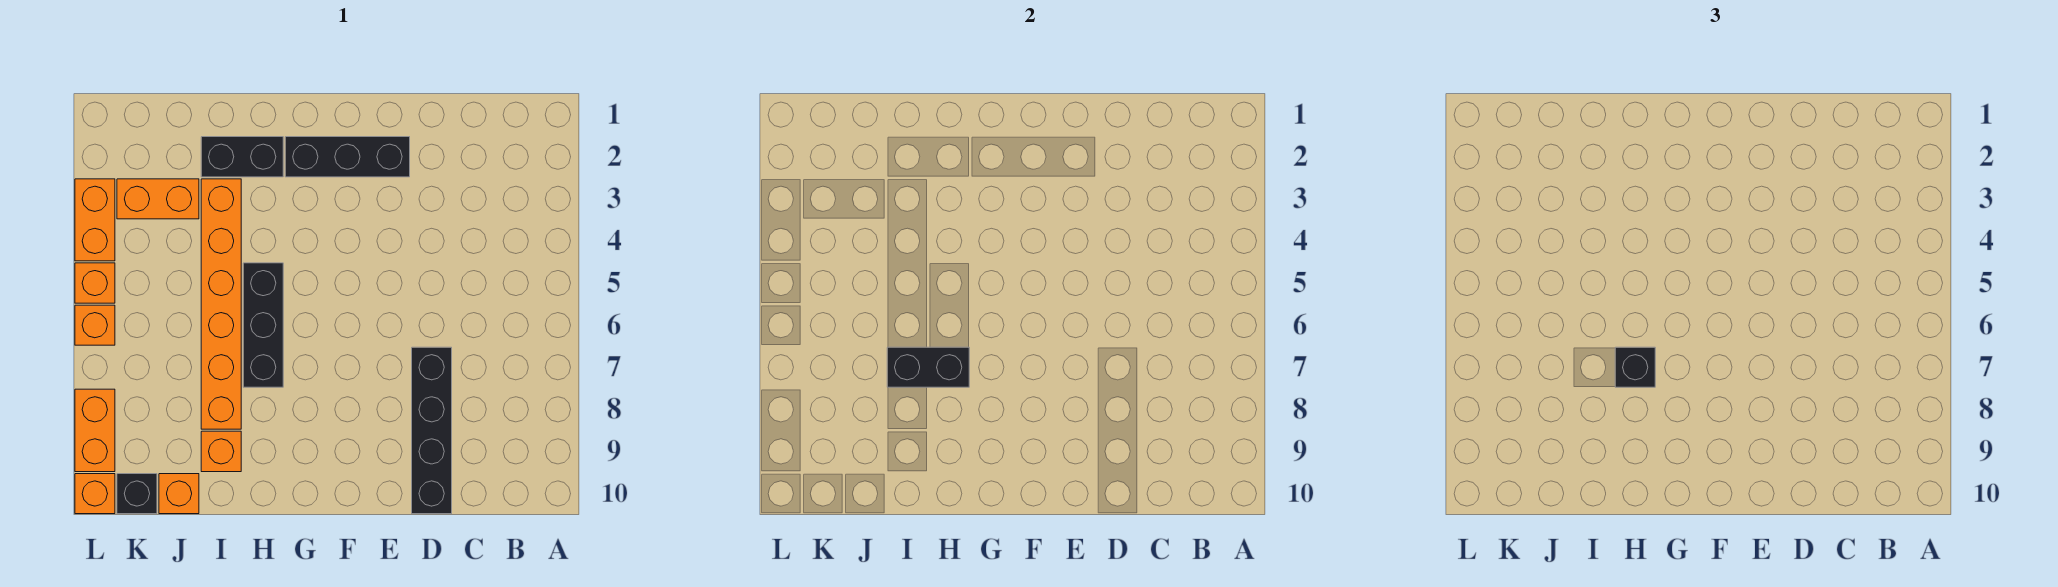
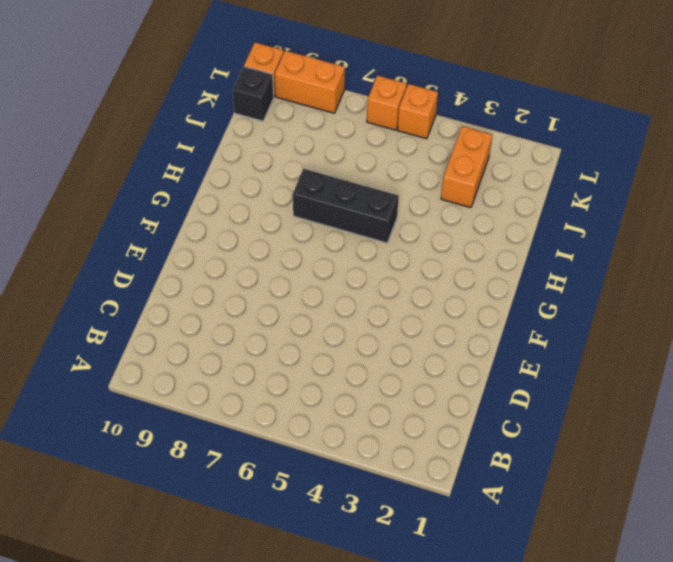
none -> black 1x4 brick [412,347,452,514]
none -> black 1x3 brick [285,137,410,177]
none -> black 1x2 brick [201,137,283,177]

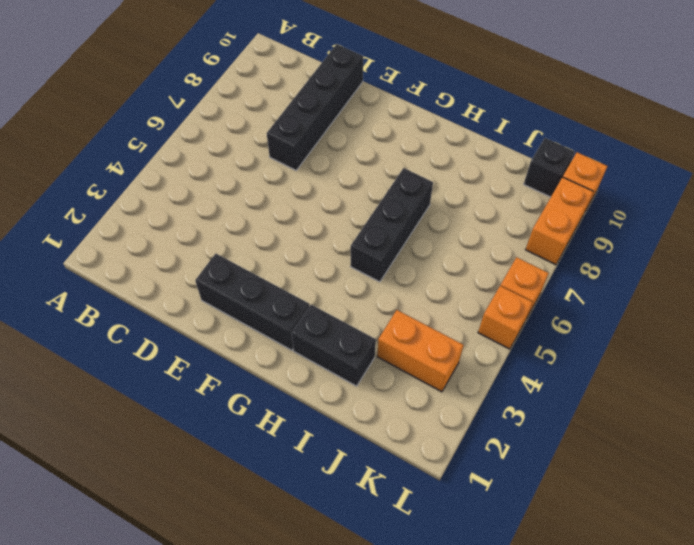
none -> orange 1x6 brick [201,179,241,429]
none -> orange 1x1 brick [201,431,241,472]
none -> orange 1x1 brick [159,474,199,514]

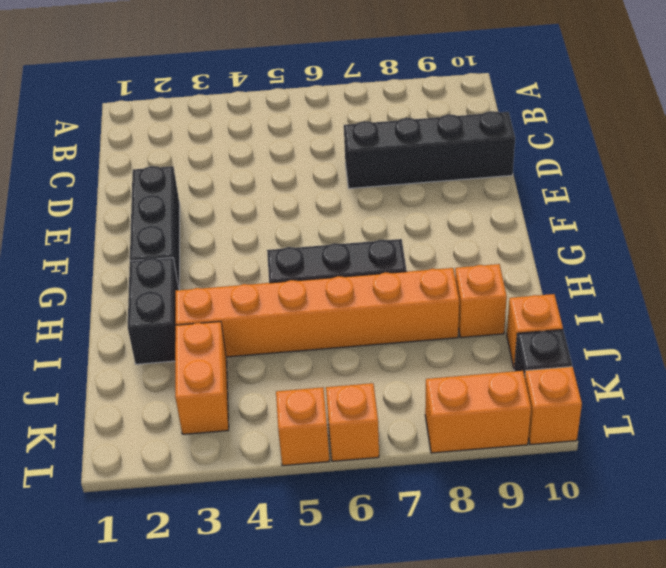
none -> orange 1x2 brick [75,179,115,261]
none -> black 1x2 brick [887,347,969,387]
none -> black 1x1 brick [1615,347,1655,387]

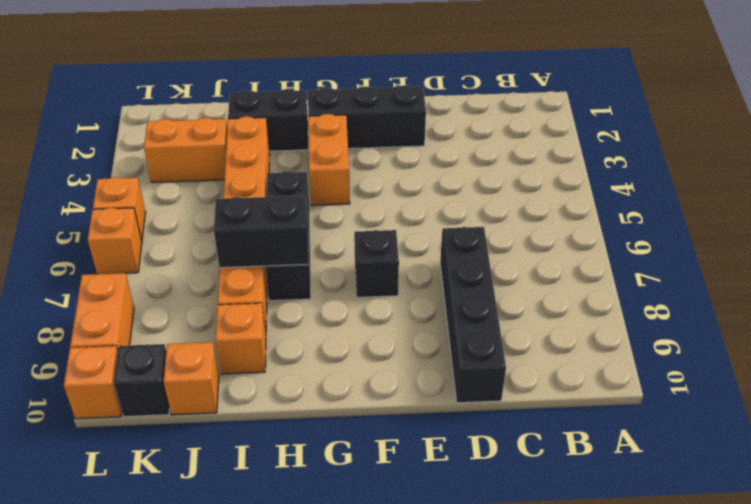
black 1x1 brick [354,230,399,297] -> black 1x1 brick moved to [1615,347,1655,387]
orange 1x2 brick [308,114,350,205] -> orange 1x2 brick moved to [75,179,115,261]

